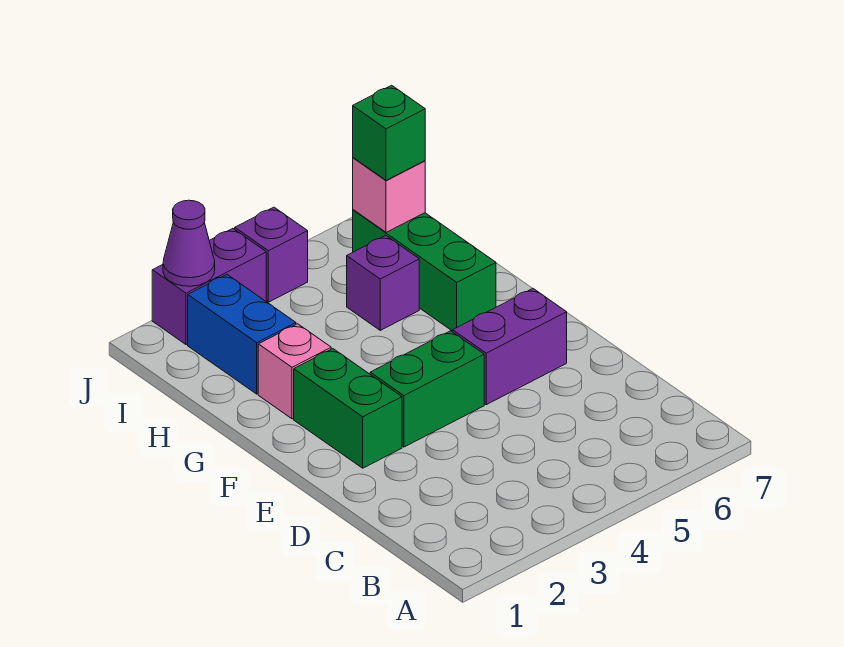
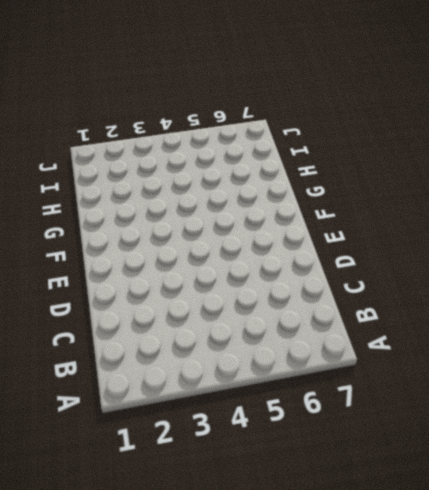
none -> green 1x2 brick [294,349,402,468]
none -> green 1x2 brick [370,331,484,447]
none -> purple 1x2 brick [453,288,567,405]

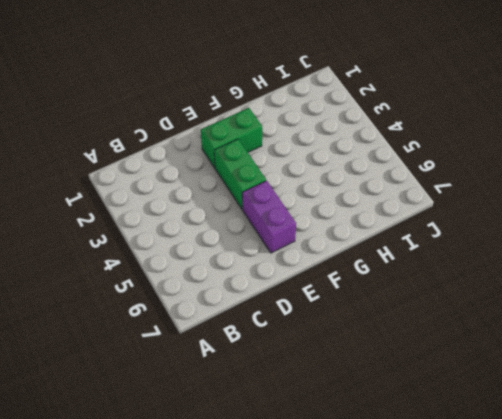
none -> pink 1x1 brick [258,324,331,419]
none -> green 1x3 brick [353,210,496,331]
none -> blue 1x2 brick [188,275,296,394]

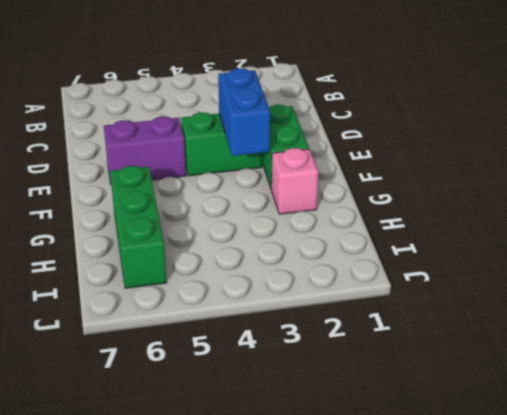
blue 1x2 brick [218,68,270,156] -> blue 1x2 brick moved to [188,275,296,394]
none -> purple 1x1 brick [347,236,419,330]
none -> purple 1x2 brick [152,229,266,345]
none -> purple 1x1 brick [235,207,308,302]

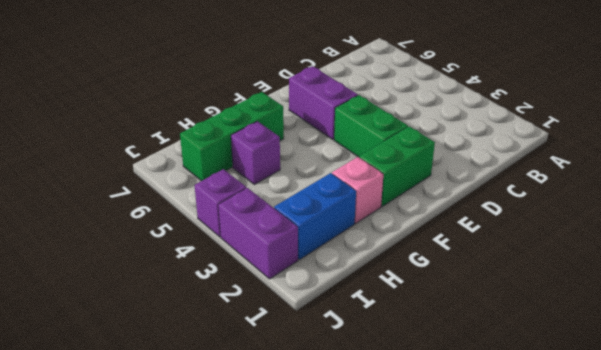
none -> pink 1x1 brick [353,158,425,232]
none -> purple 1x1 cone [163,200,215,286]
none -> green 1x1 brick [353,85,425,180]

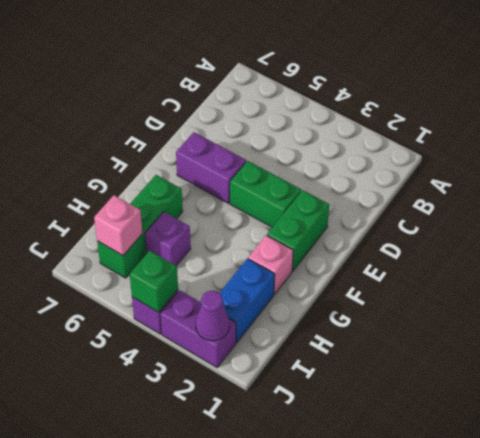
green 1x1 brick [130,251,178,312] -> green 1x1 brick moved to [353,85,425,180]

